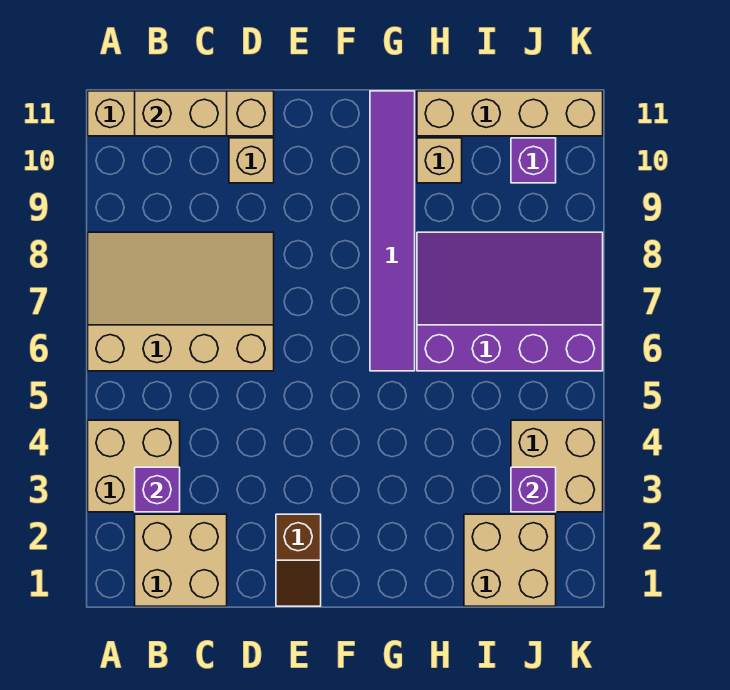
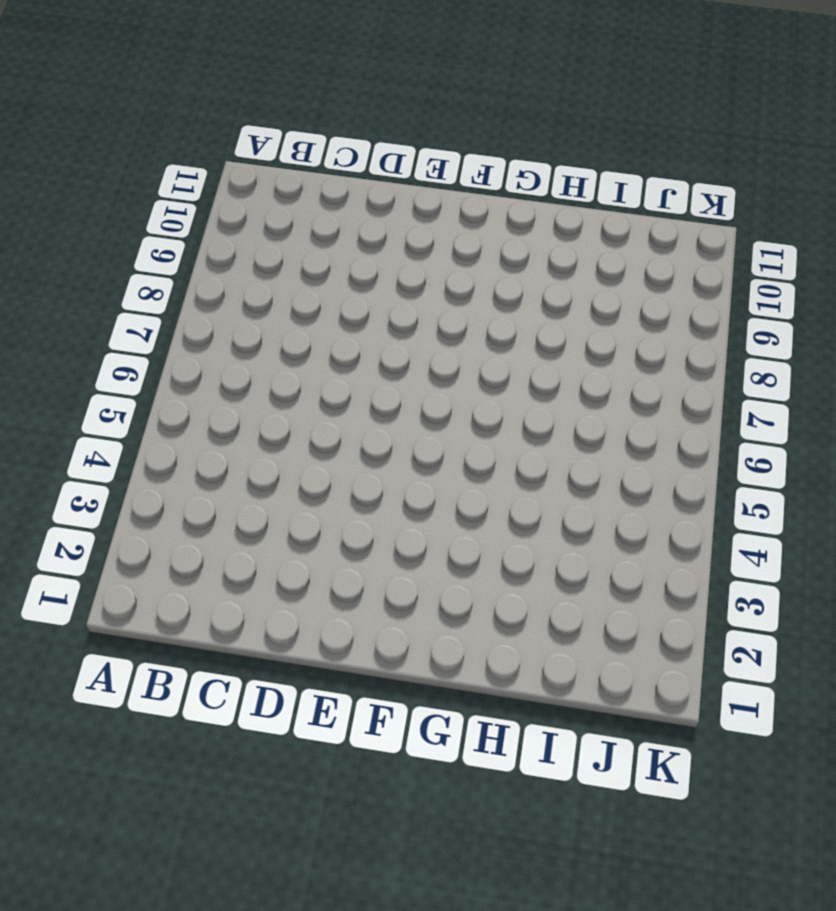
none -> tan 2x2 brick [88,420,180,512]
none -> tan 3x4 slope [88,232,274,371]
none -> tan 1x4 brick [88,91,274,136]

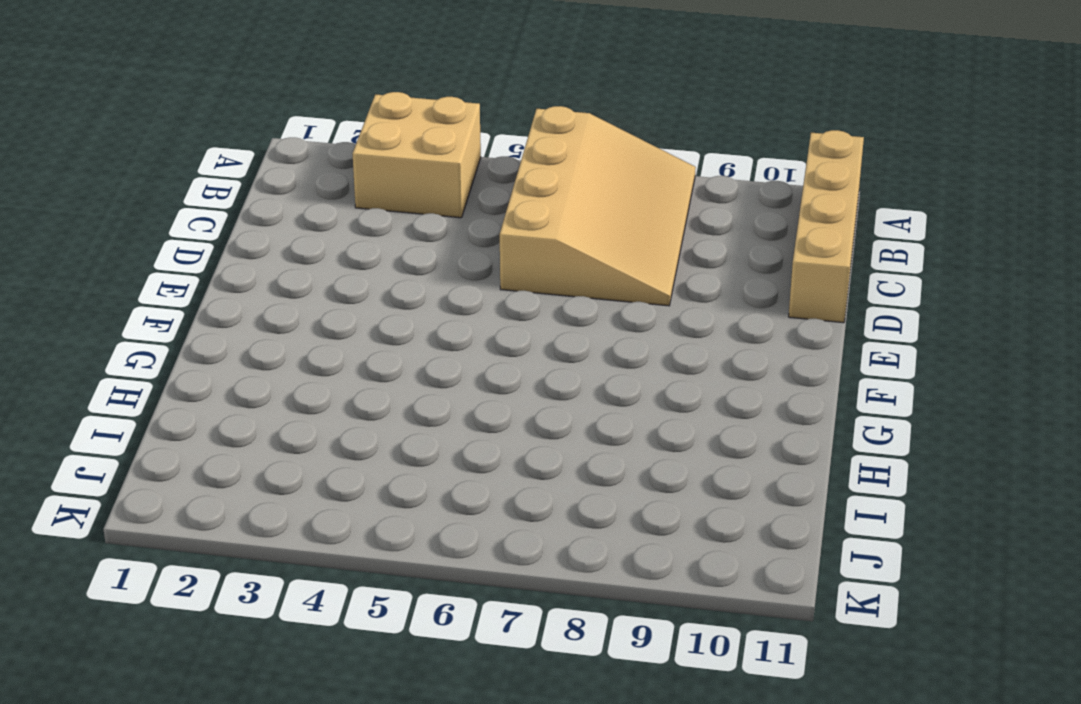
none -> tan 2x2 brick [135,514,227,606]
none -> tan 1x1 brick [229,138,274,183]
none -> brown 1x2 slope [276,514,321,606]

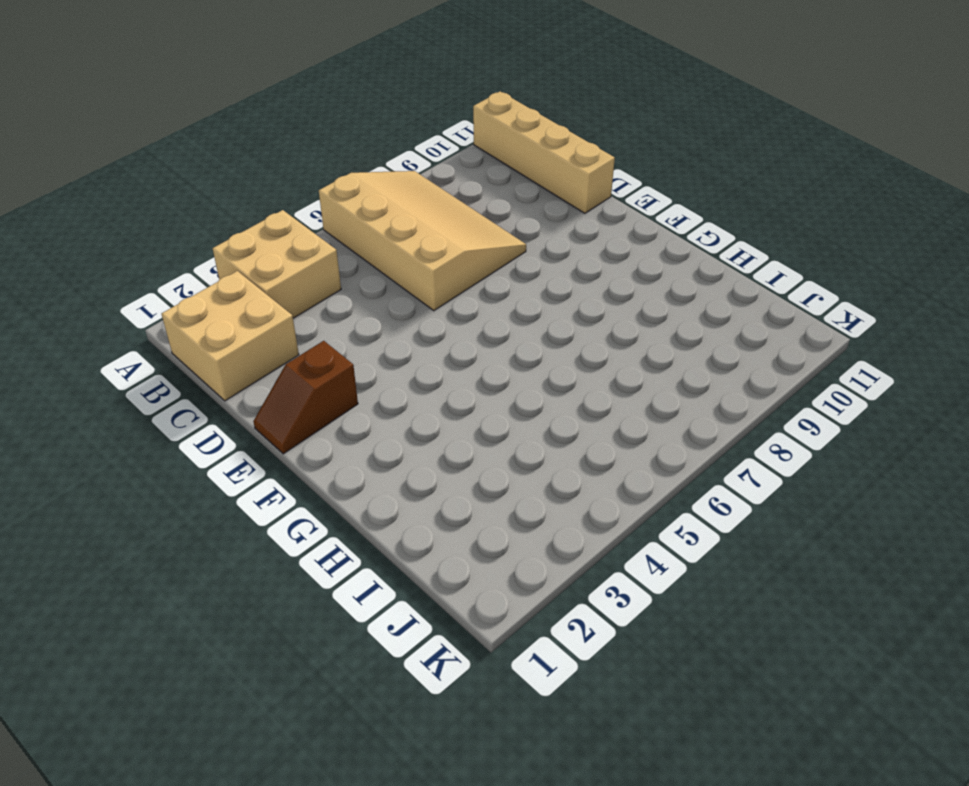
none -> tan 1x1 brick [229,138,274,183]
none -> purple 1x6 tile [370,91,415,371]
none -> purple 3x4 slope [417,232,603,371]

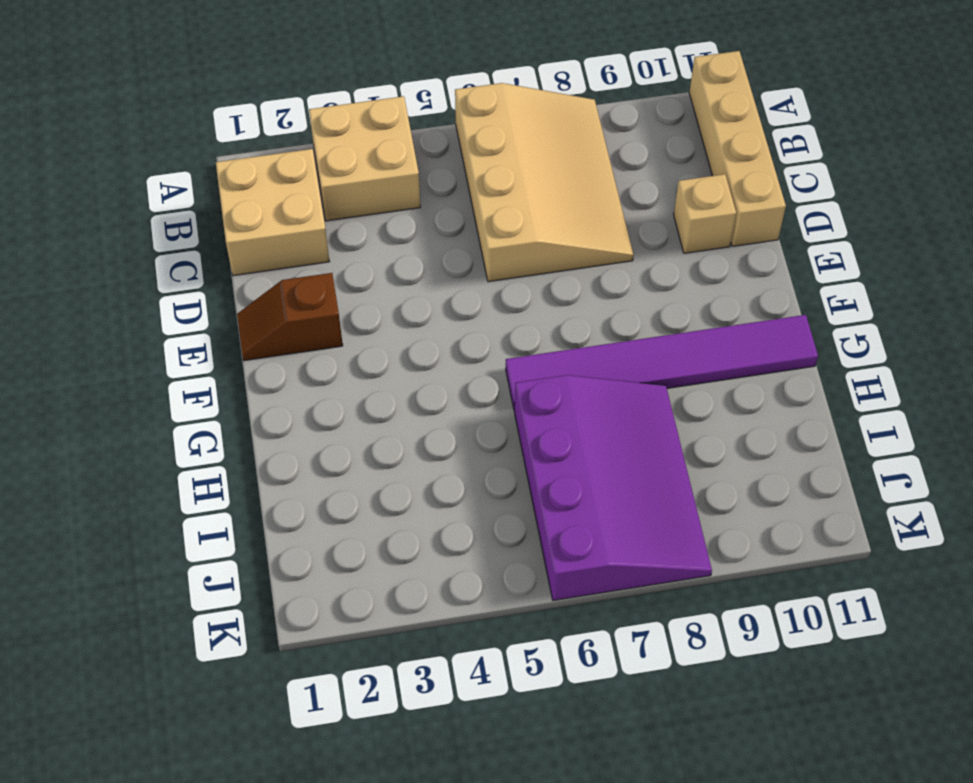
none -> tan 1x1 brick [417,138,462,183]
none -> tan 1x4 brick [417,91,603,136]
none -> tan 2x2 brick [464,514,556,606]

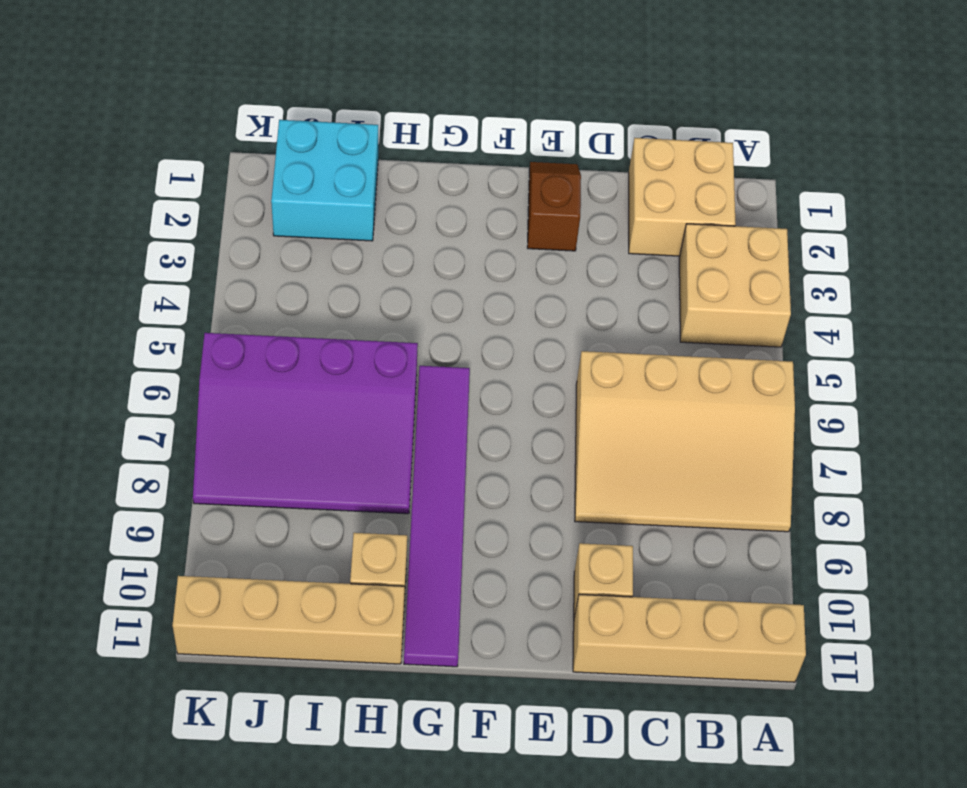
cyan 2x2 brick [271,120,378,241] -> tan 2x2 brick [464,514,556,606]
none -> tan 2x2 brick [511,420,603,512]
none -> purple 1x1 brick [511,138,556,183]
none -> purple 1x1 brick [135,467,180,512]

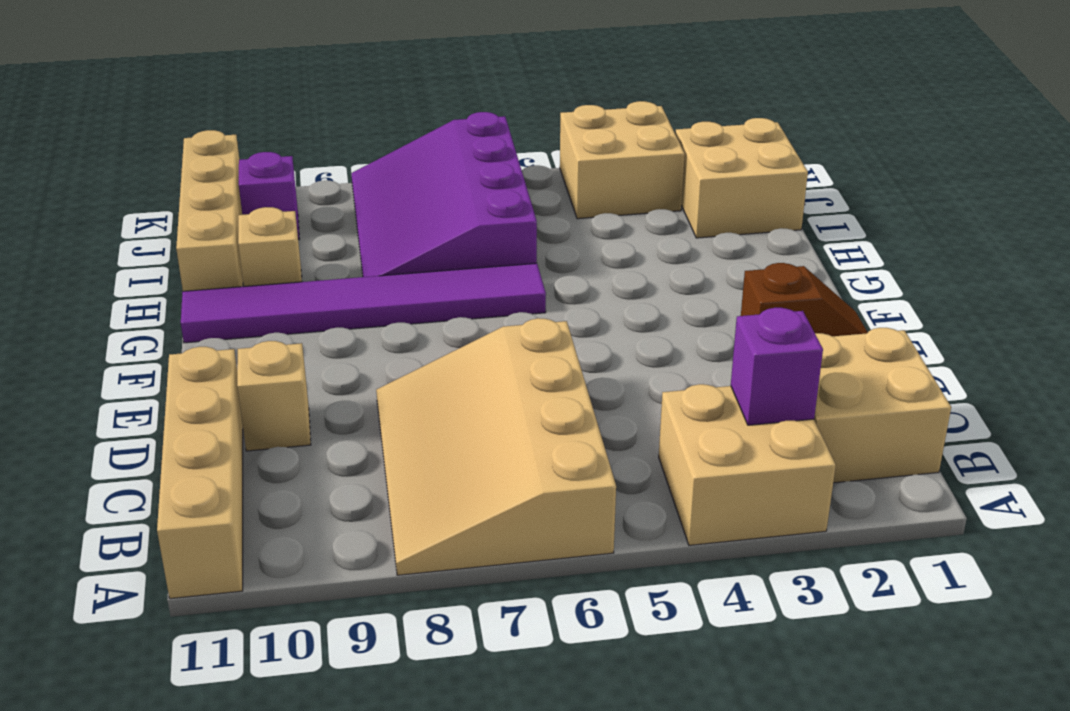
none -> tan 1x2 brick [135,91,227,136]
none -> purple 1x1 brick [511,467,556,512]

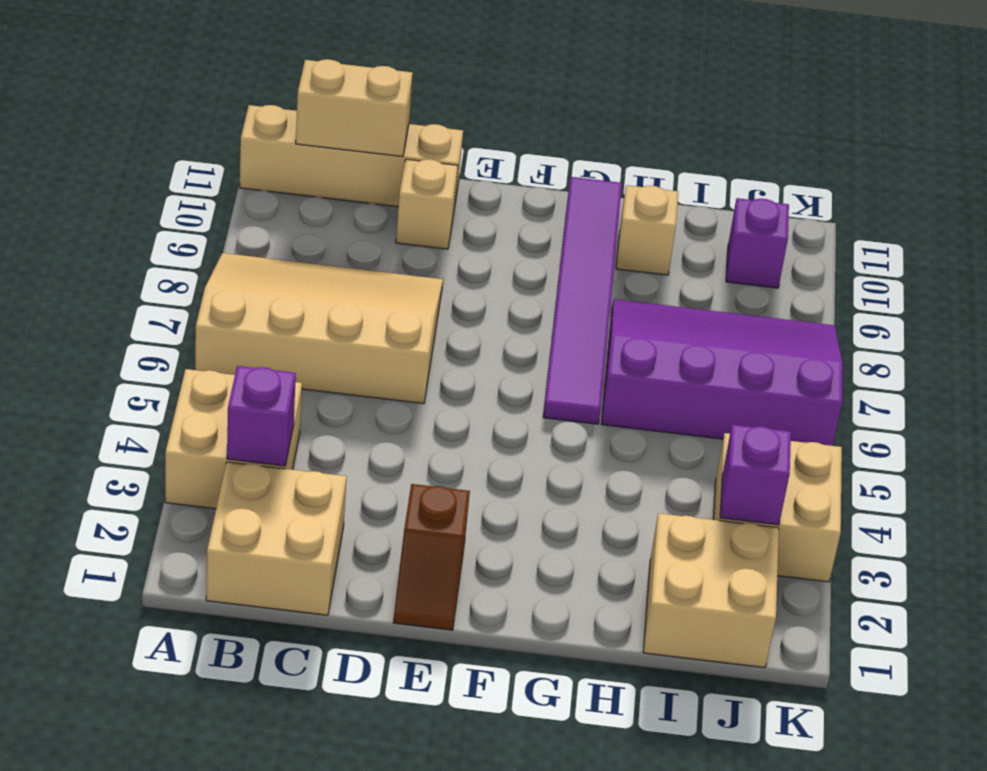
none -> tan 1x4 brick [417,91,603,136]

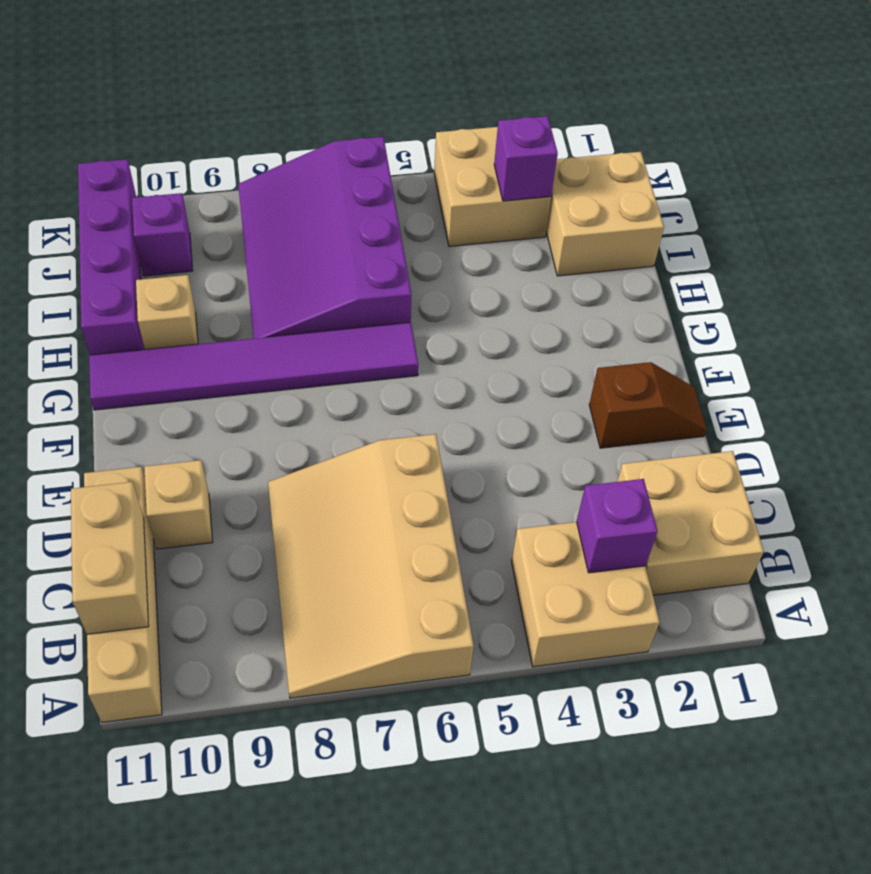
purple 1x4 brick [78,159,144,355] -> tan 1x4 brick [417,91,603,136]

